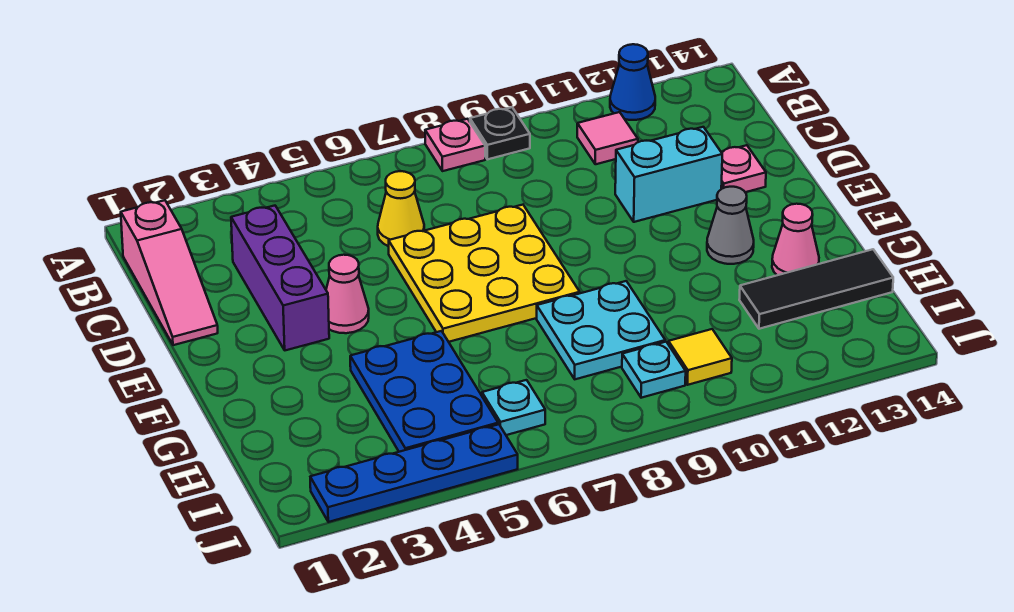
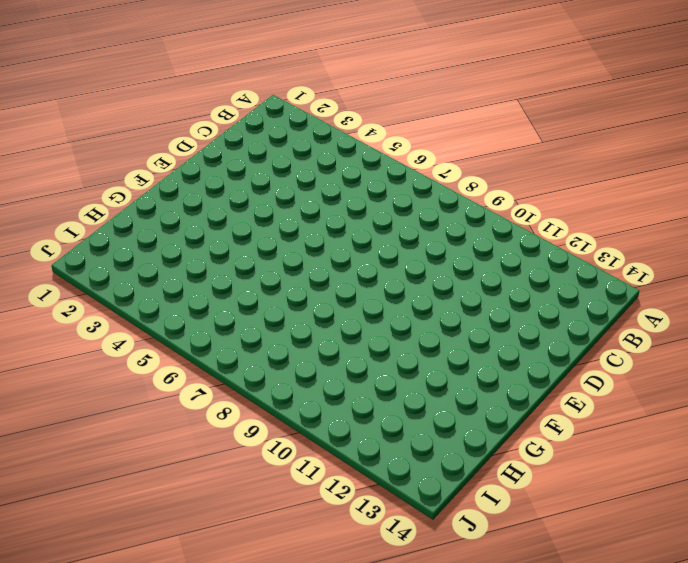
none -> pink 1x1 plate [425,119,485,171]
none -> black 1x1 plate [470,107,530,159]
none -> blue 1x1 cone [610,44,655,120]

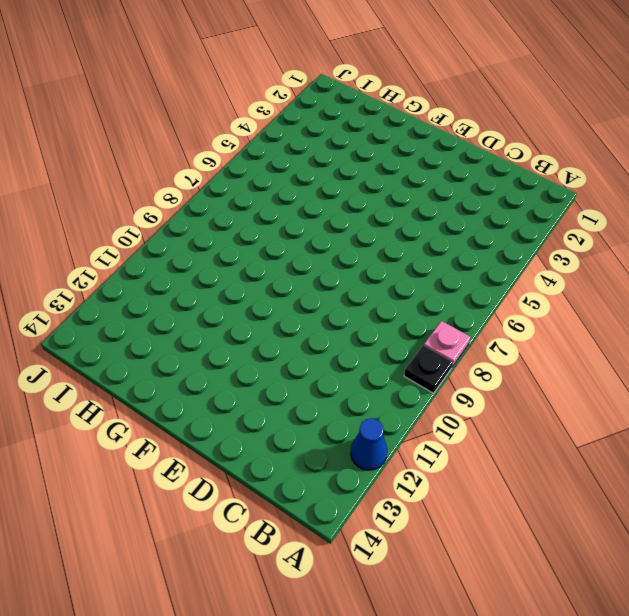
none -> pink 1x3 slope [121,200,218,345]
none -> pink 1x1 tile [577,112,638,164]
none -> purple 1x3 brick [231,206,329,350]

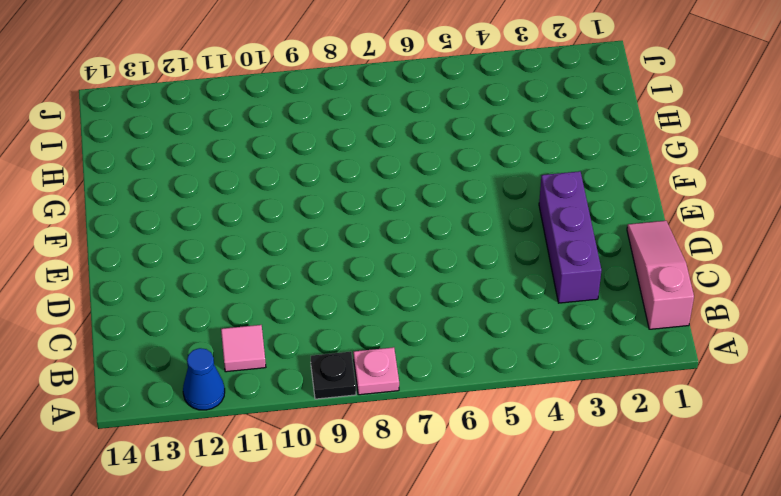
none -> yellow 1x1 cone [378,171,424,246]
none -> yellow 3x3 plate [389,205,580,342]
none -> cyan 1x2 brick [615,127,722,222]

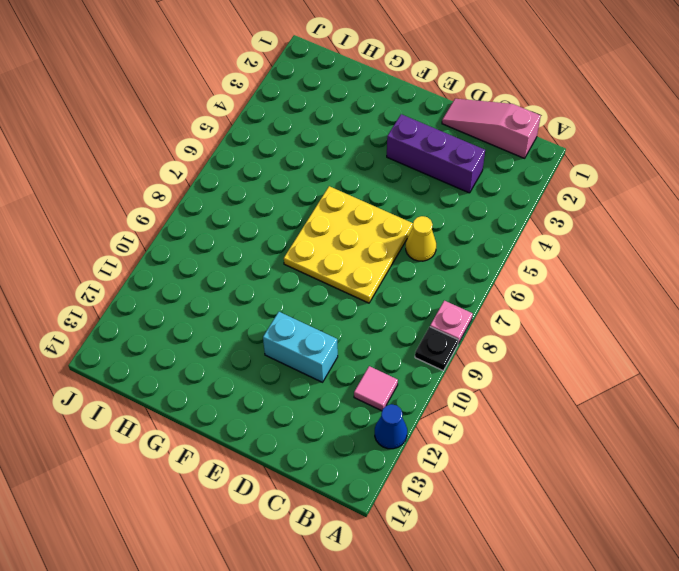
cyan 1x2 brick [263,312,338,382] -> cyan 1x2 brick turned to [615,127,722,222]
none -> pink 1x1 plate [721,145,766,192]
none -> pink 1x1 cone [326,255,369,333]
none -> grey 1x1 cone [707,187,754,264]

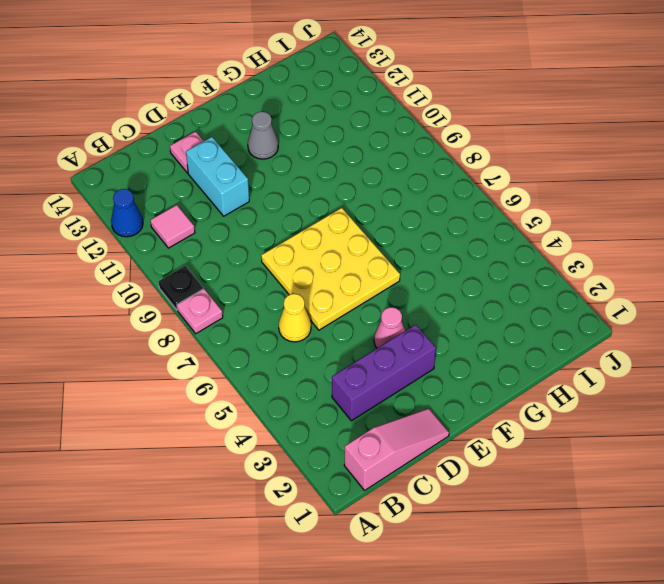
none -> blue 2x3 plate [350,331,498,452]
none -> cyan 2x2 plate [537,281,665,379]
none -> pink 1x1 cone [772,204,819,275]

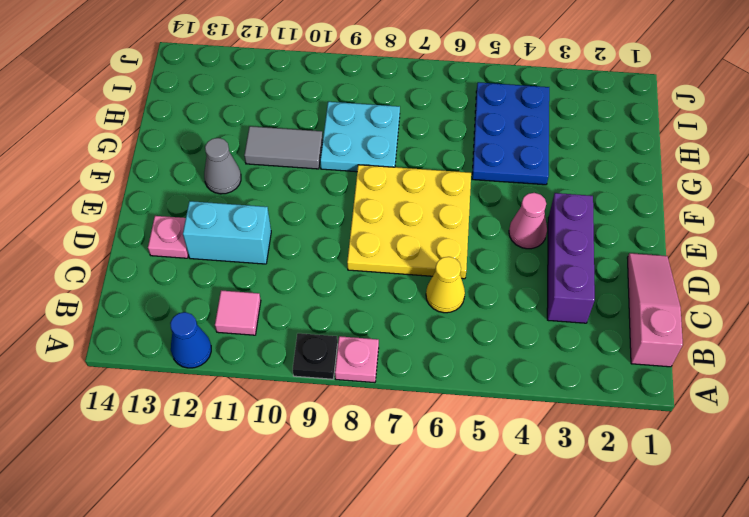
grey 1x2 tile [244,126,323,169] -> none
none -> pink 1x1 cone [772,204,819,275]
none -> black 1x3 tile [739,249,893,329]
none -> cyan 1x1 plate [482,380,545,435]

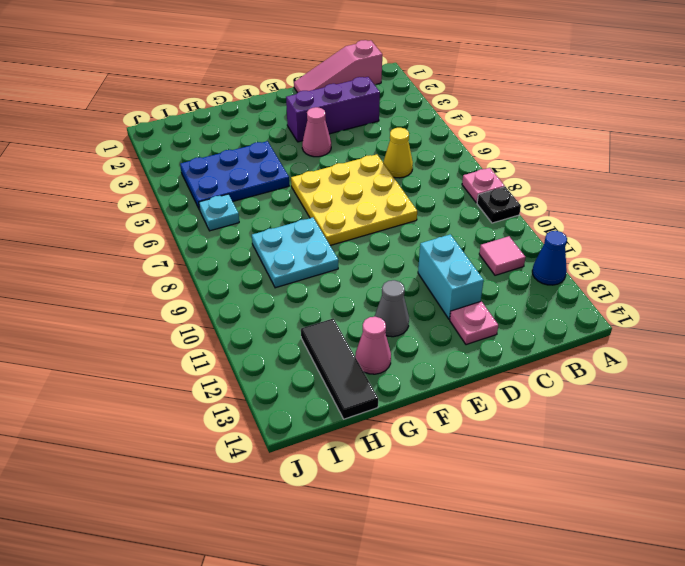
none -> cyan 1x1 plate [622,342,686,398]
none -> yellow 1x1 tile [668,329,732,385]
none -> blue 1x4 plate [310,424,518,522]

